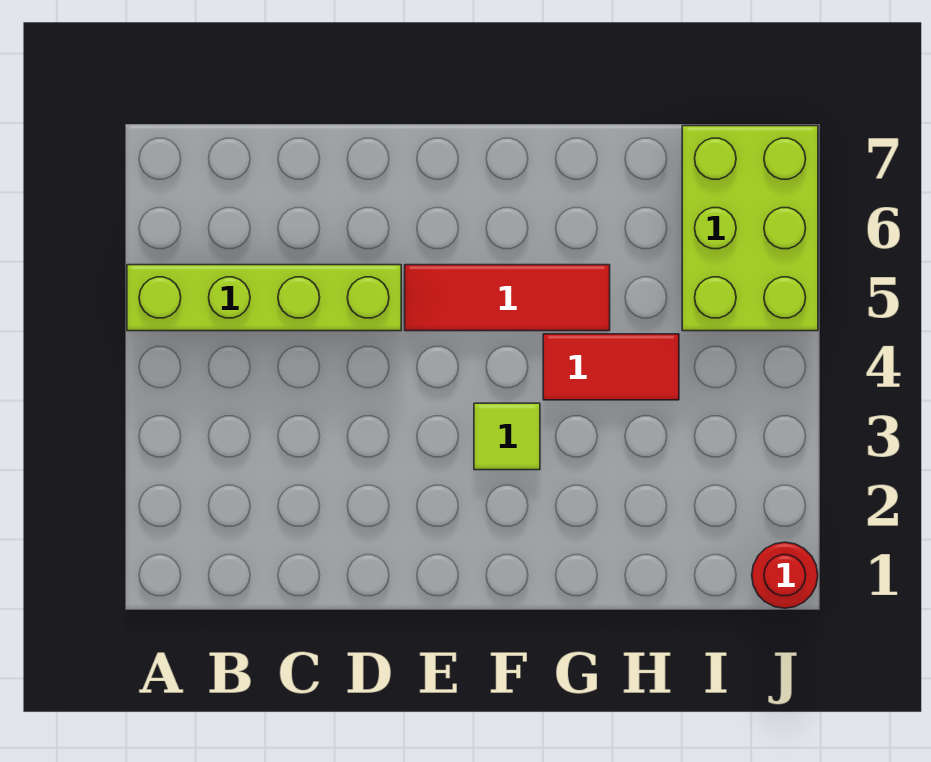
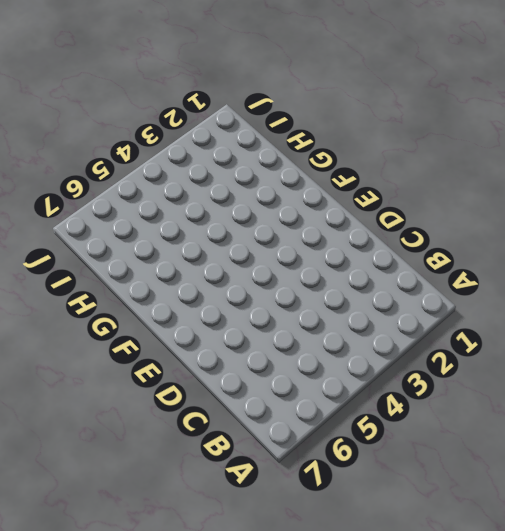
none -> lime 1x4 brick [127,265,401,331]
none -> red 1x3 tile [405,265,610,331]

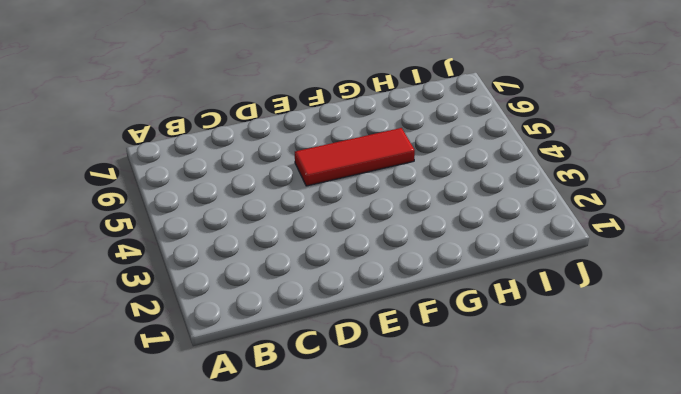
none -> lime 1x4 brick [127,265,401,331]
none -> lime 1x1 tile [474,403,540,470]

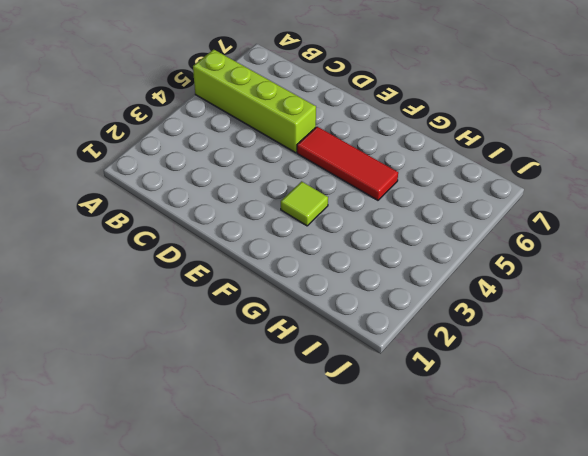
none -> red 1x2 tile [543,334,679,400]
none -> lime 2x3 brick [682,126,818,331]

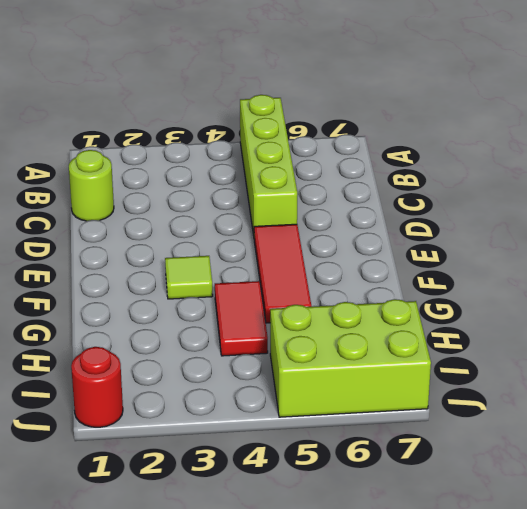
lime 1x1 round brick [69,150,114,221] -> none

